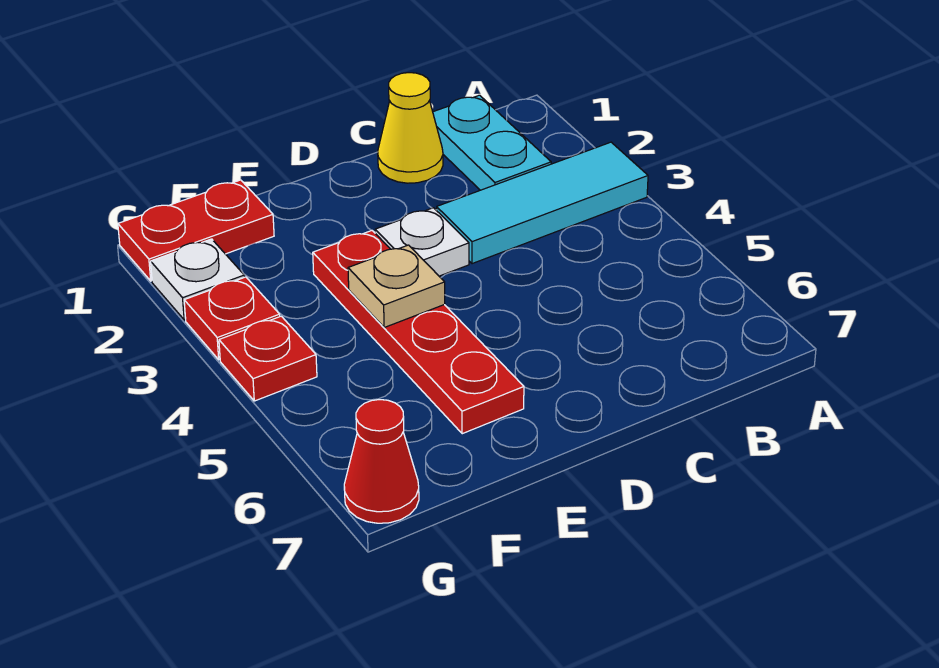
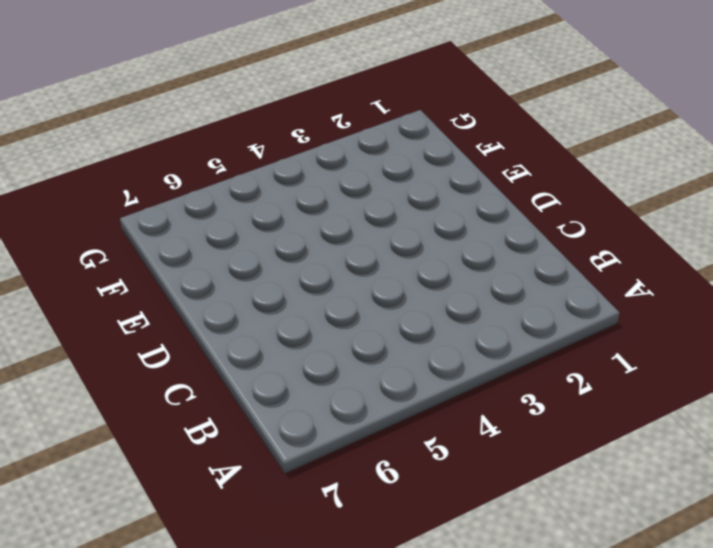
none -> cyan 1x3 tile [437,142,648,264]
none -> cyan 1x2 plate [433,95,551,190]

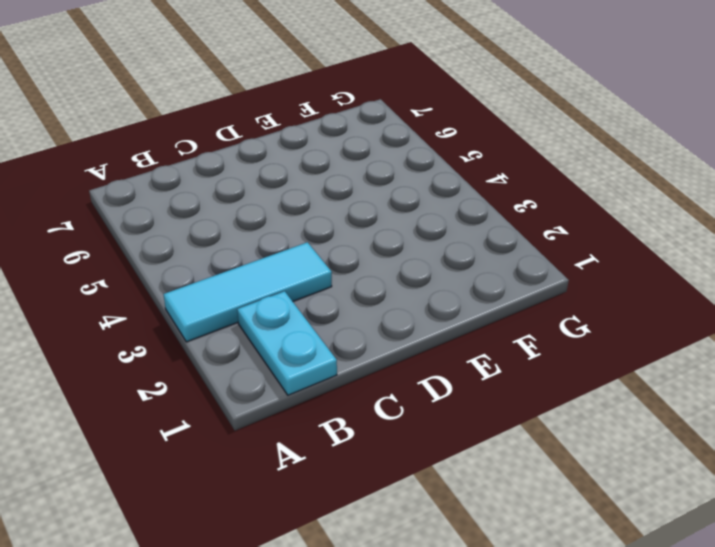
none -> yellow 1x1 cone [378,73,443,183]
none -> white 1x1 plate [375,208,469,276]

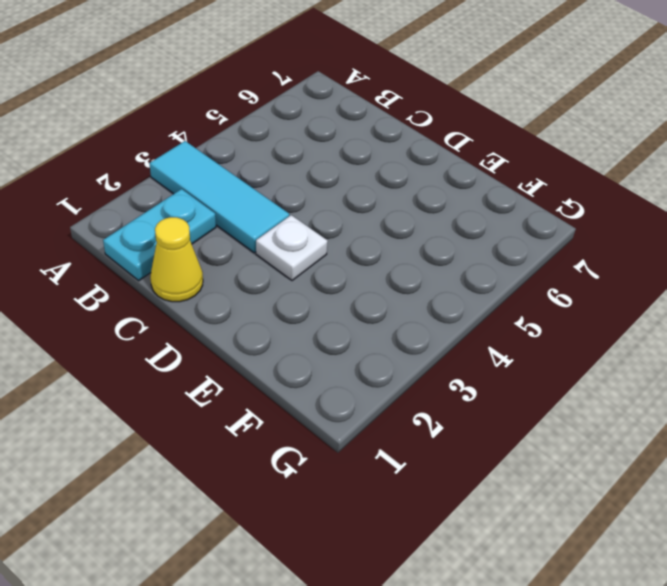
none -> red 1x4 plate [313,230,524,434]
none -> red 1x2 plate [118,180,274,281]

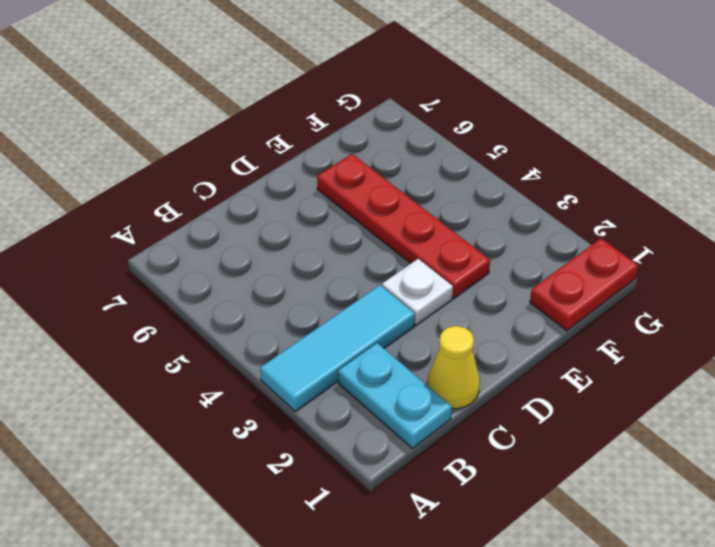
none -> white 1x1 plate [151,239,244,320]
none -> red 1x1 plate [184,277,280,360]

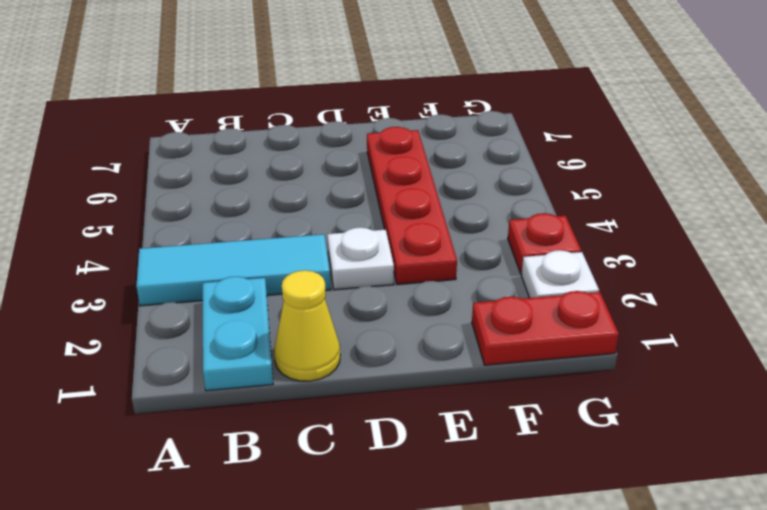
none -> red 1x1 plate [219,316,317,401]
none -> red 1x1 cone [344,400,419,523]

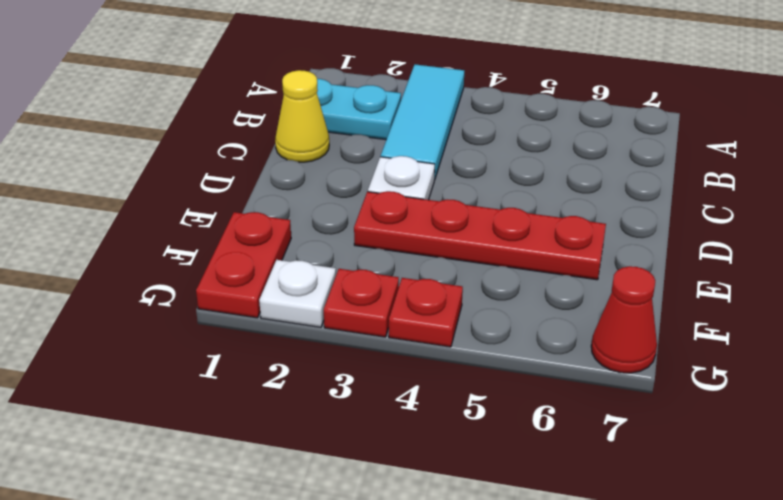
none -> tan 1x1 plate [348,245,445,328]

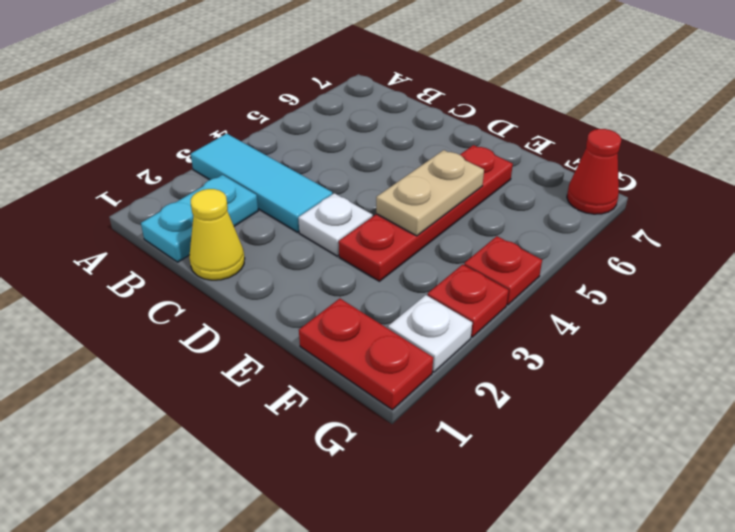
tan 1x2 plate [376,150,484,236] -> tan 1x1 plate [348,245,445,328]

